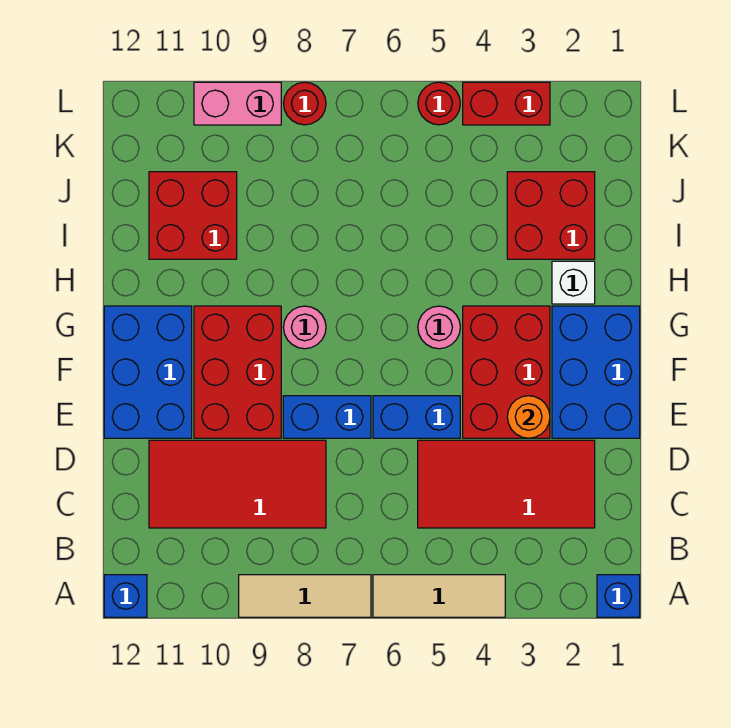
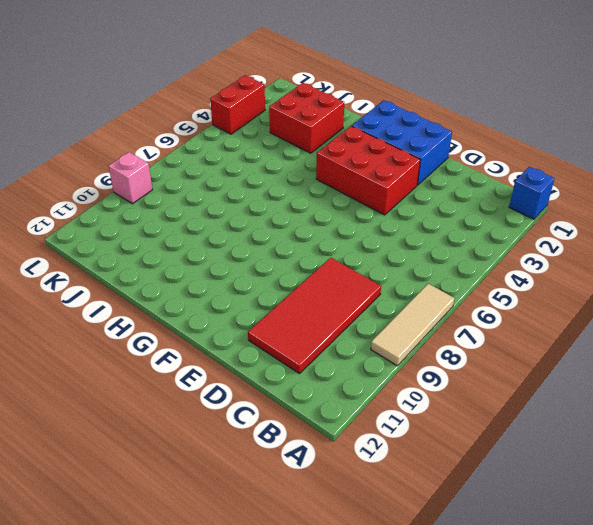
pink 1x1 brick [109,152,153,204] -> pink 1x2 brick [194,82,281,125]
none -> tan 1x3 tile [373,575,505,617]
none -> blue 1x1 brick [104,575,147,617]
none -> red 2x4 tile [418,440,595,528]

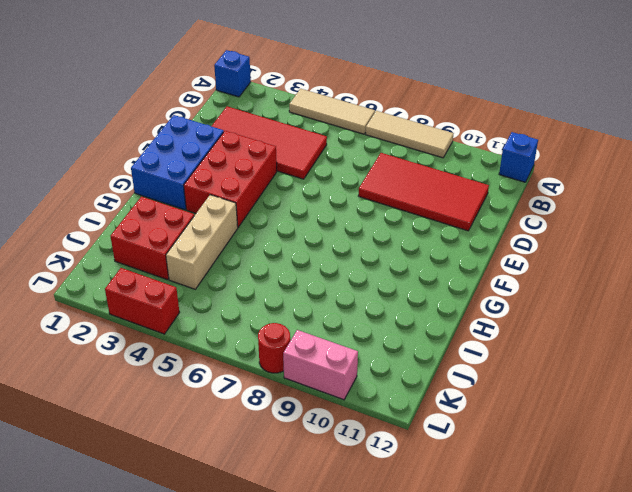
tan 1x3 brick [166,195,238,289] -> none
none -> blue 1x2 brick [373,396,460,438]
none -> blue 1x2 brick [283,396,371,438]
none -> red 2x3 brick [194,306,281,438]

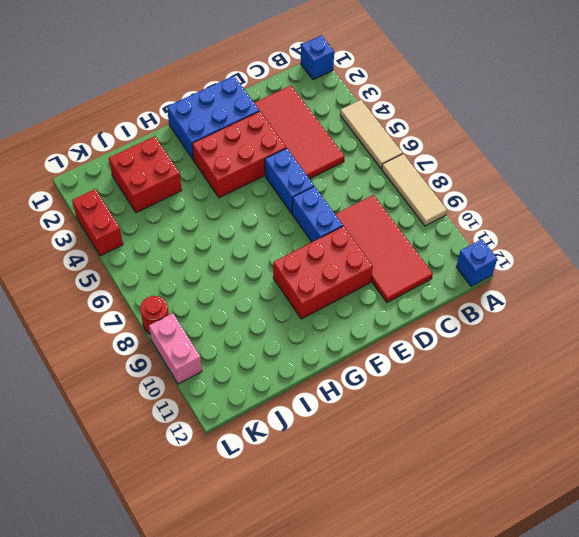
none -> blue 2x3 brick [104,306,192,438]
none -> pink 1x1 round brick [418,306,460,349]
none -> pink 1x1 round brick [284,306,326,349]

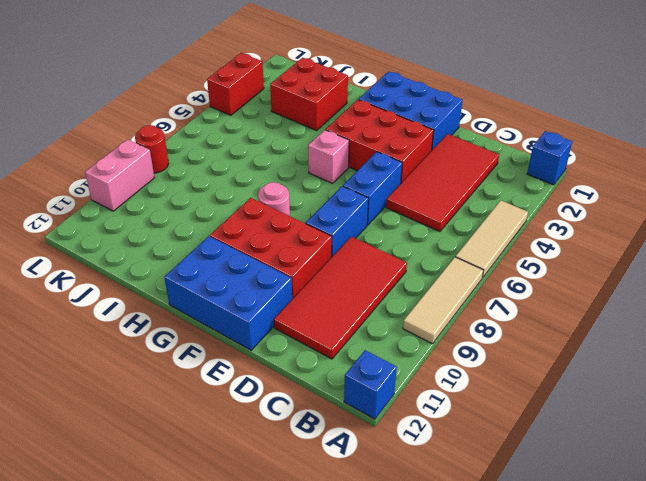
pink 1x1 brick [308,130,349,184] -> pink 1x1 round brick [418,306,460,349]
none -> white 1x1 brick [552,261,595,304]
none -> red 2x2 brick [149,172,237,259]
none -> red 1x1 round brick [418,82,460,125]

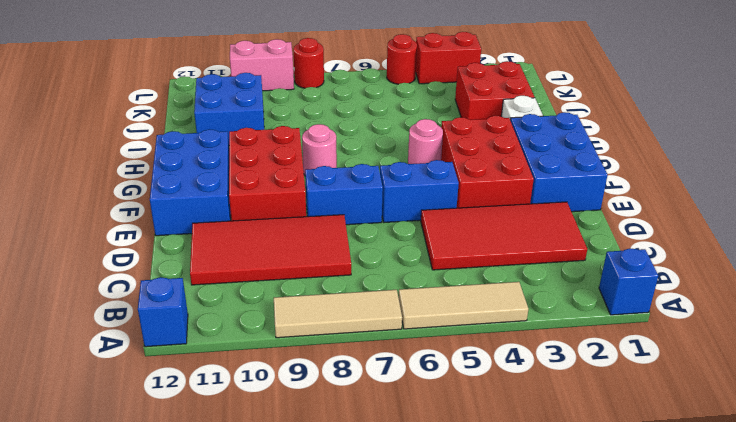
blue 2x2 brick [194,73,264,141] -> red 2x2 brick [149,172,237,259]
none -> orange 1x1 round brick [507,396,550,438]

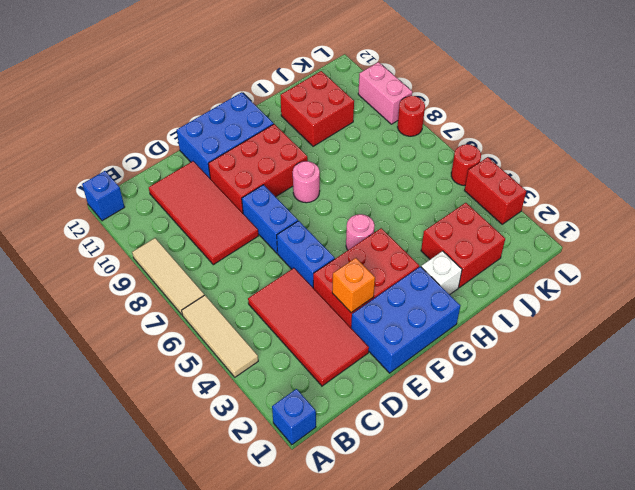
orange 1x1 brick [332,258,375,313] -> orange 1x1 round brick [507,396,550,438]

